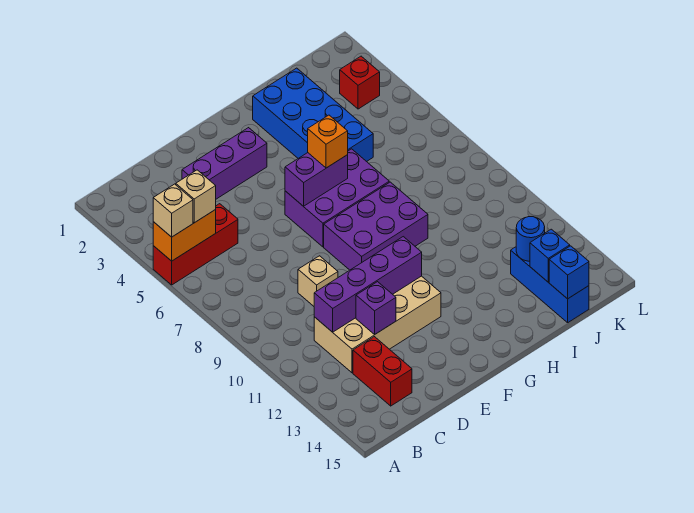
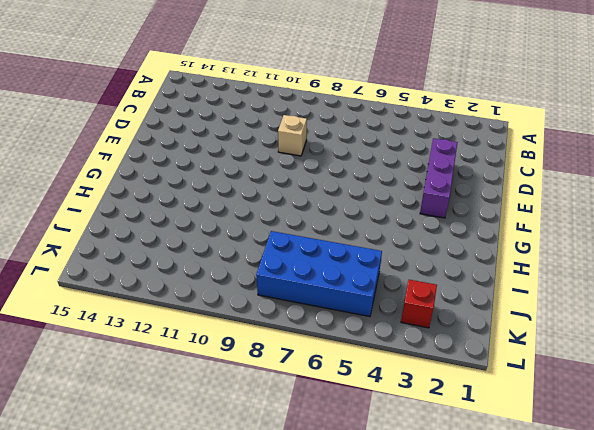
blue 2x4 brick [256,231,382,317] -> blue 2x4 brick moved to [253,68,373,162]
none -> red 1x3 brick [153,204,238,285]
none -> tan 2x4 brick [314,276,441,373]
none -> red 1x2 brick [353,337,412,406]

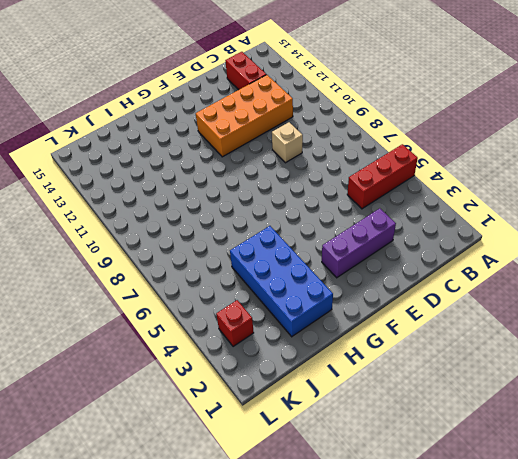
orange 2x4 brick [196,75,293,157] -> tan 2x4 brick [314,276,441,373]
none -> purple 2x3 brick [285,149,389,247]
none -> purple 2x3 brick [324,182,428,270]
none -> blue 1x3 brick [511,247,589,323]

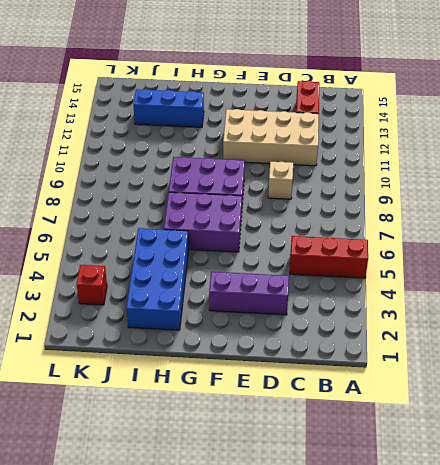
blue 1x3 brick [133,89,204,127] -> blue 1x3 brick turned to [511,247,589,323]
none -> orange 1x2 brick [153,210,216,261]
none -> purple 1x4 brick [314,237,422,332]
none -> purple 1x1 brick [356,282,396,335]

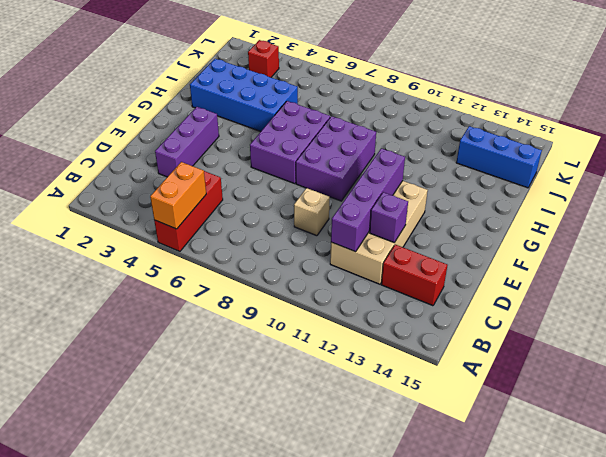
none -> purple 1x2 brick [285,153,348,206]
none -> blue 1x1 round brick [516,217,545,261]
none -> blue 1x1 brick [530,229,570,282]

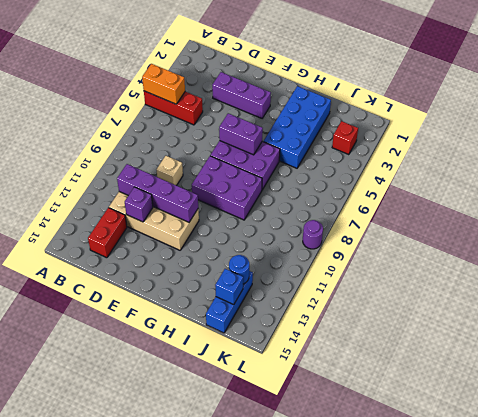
purple 1x1 round brick [303,220,323,249] -> none
none -> blue 1x1 brick [549,246,589,299]
none -> tan 1x1 brick [153,184,193,237]
none -> tan 1x1 brick [176,170,216,223]

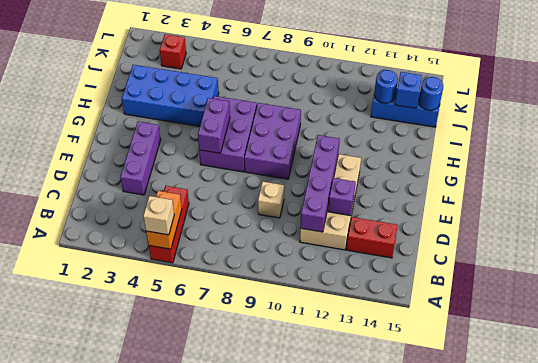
blue 1x1 round brick [419,77,443,110] -> blue 1x1 brick [549,246,589,299]
none -> tan 1x1 brick [176,170,216,223]
none -> orange 1x1 brick [308,115,348,168]

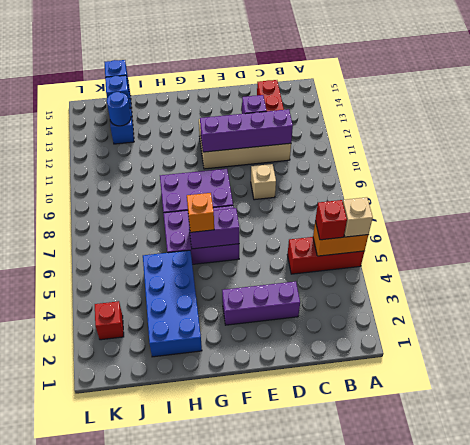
red 1x1 brick [315,200,347,240] -> tan 1x1 brick [176,170,216,223]

